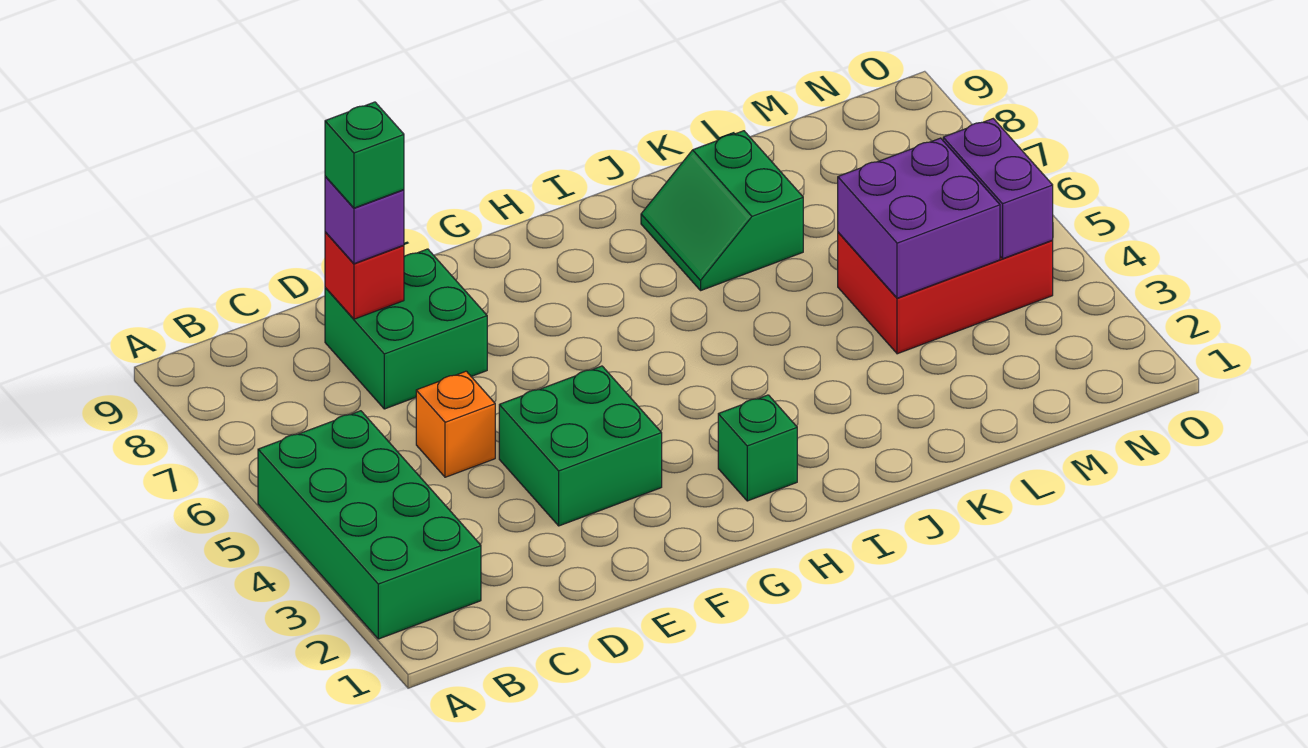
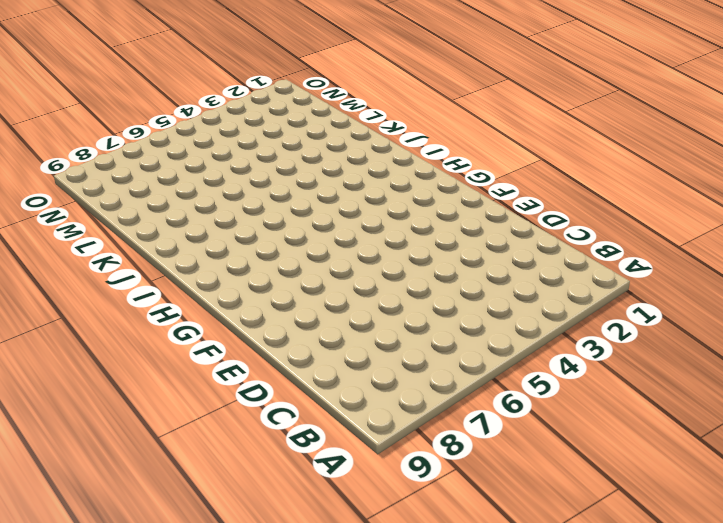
none -> green 2x4 brick [258,411,481,639]
none -> orange 1x1 brick [416,371,495,477]
none -> green 2x2 brick [325,249,487,409]

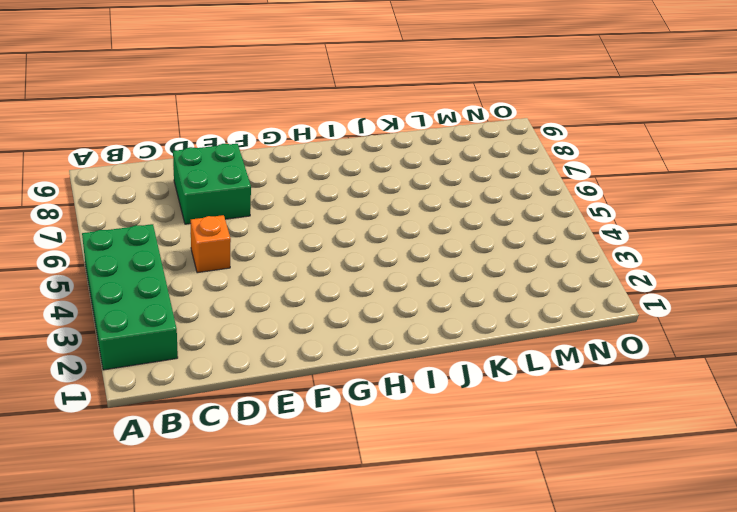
none -> green 2x2 brick [499,366,662,526]
none -> green 1x1 brick [718,395,797,501]
none -> green 2x2 slope [641,131,803,290]

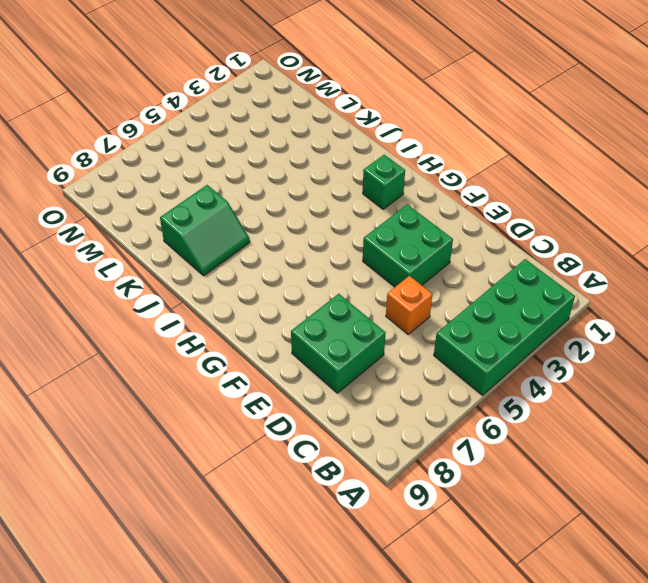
none -> red 2x3 brick [838,232,1053,354]
none -> red 1x1 brick [325,232,404,319]
none -> purple 2x2 brick [838,138,1000,298]

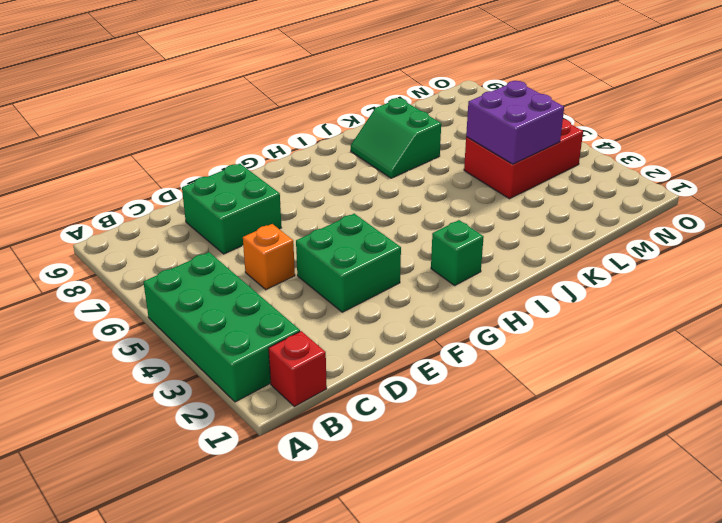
red 1x1 brick [269,331,327,407] -> red 1x1 brick moved to [325,232,404,319]
none -> purple 1x2 brick [943,119,1053,259]
none -> purple 1x1 brick [325,176,404,264]
none -> green 1x1 brick [325,102,404,208]

